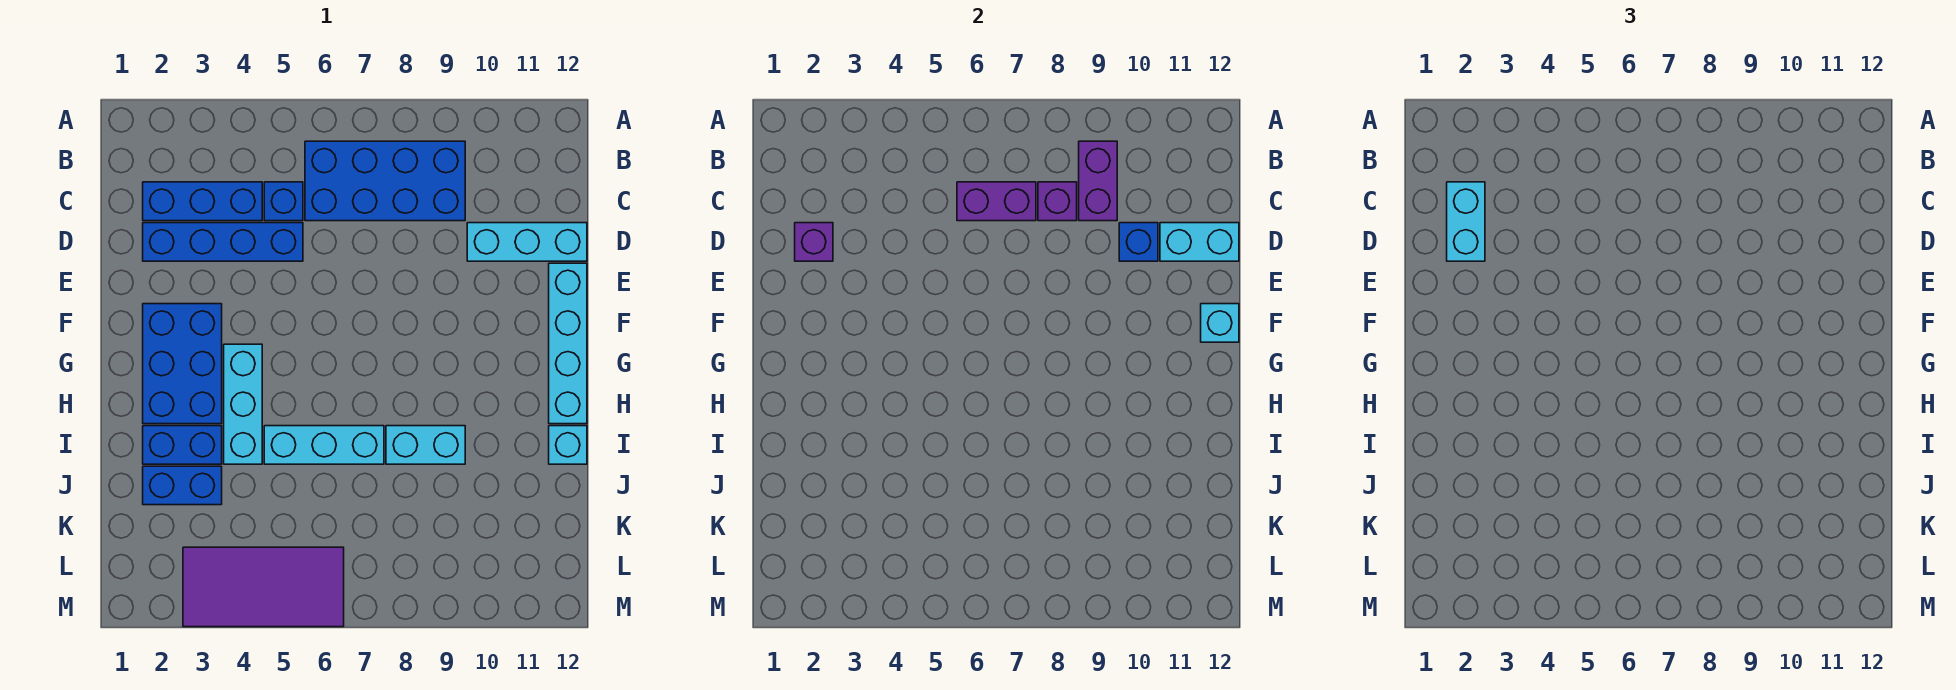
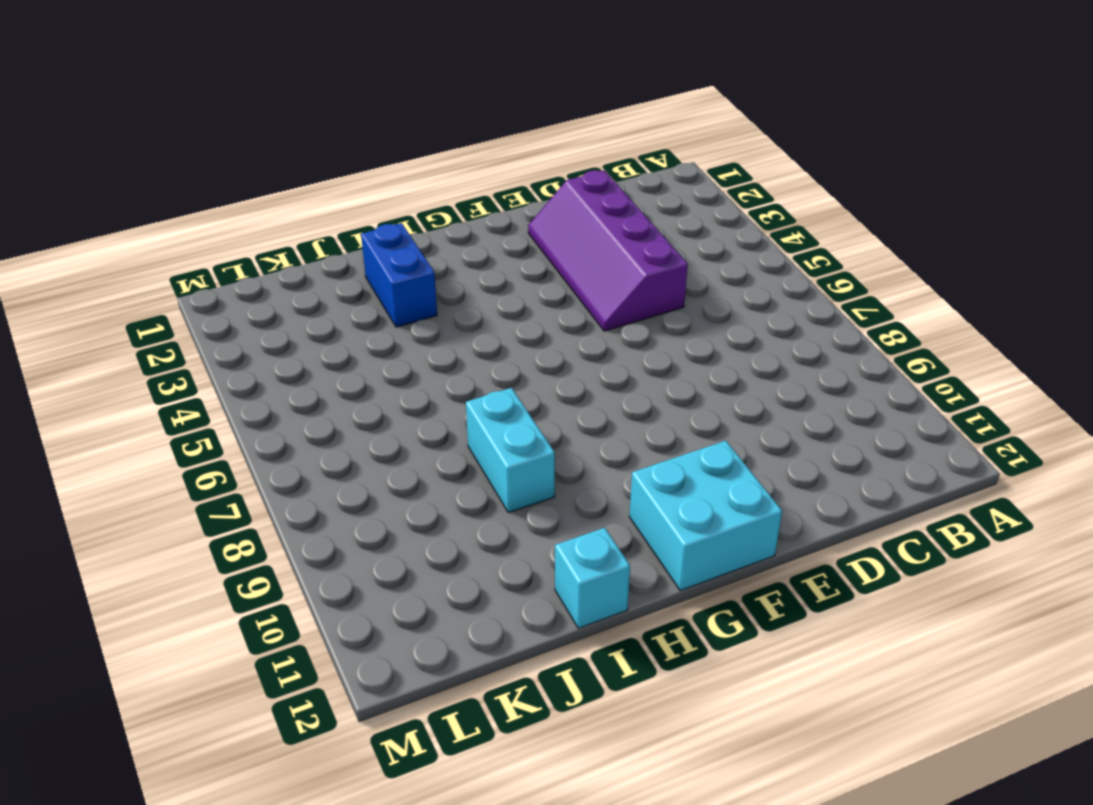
purple 2x4 slope [528,170,688,331] -> blue 1x4 brick [143,223,303,261]
cyan 2x2 brick [629,441,782,591] -> cyan 1x4 brick [549,263,587,424]
none -> blue 2x4 brick [305,141,465,221]
none -> blue 1x3 brick [143,182,262,221]
none -> blue 1x1 brick [264,182,303,221]

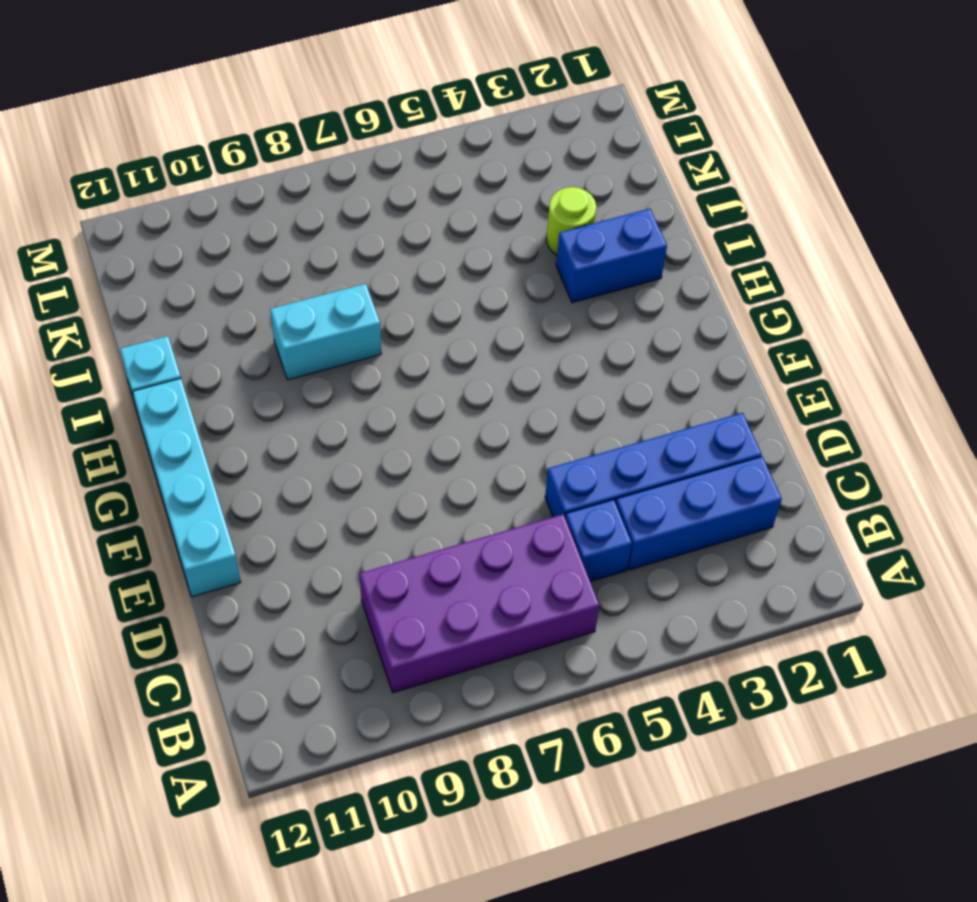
purple 2x4 brick [360,514,600,693] -> blue 2x4 brick [305,141,465,221]
lime 1x1 round brick [546,187,596,255] -> blue 1x2 brick [143,466,222,505]
none -> cyan 1x3 brick [467,223,587,261]
none -> blue 2x3 brick [143,304,222,424]
none -> cyan 1x3 brick [224,344,262,464]

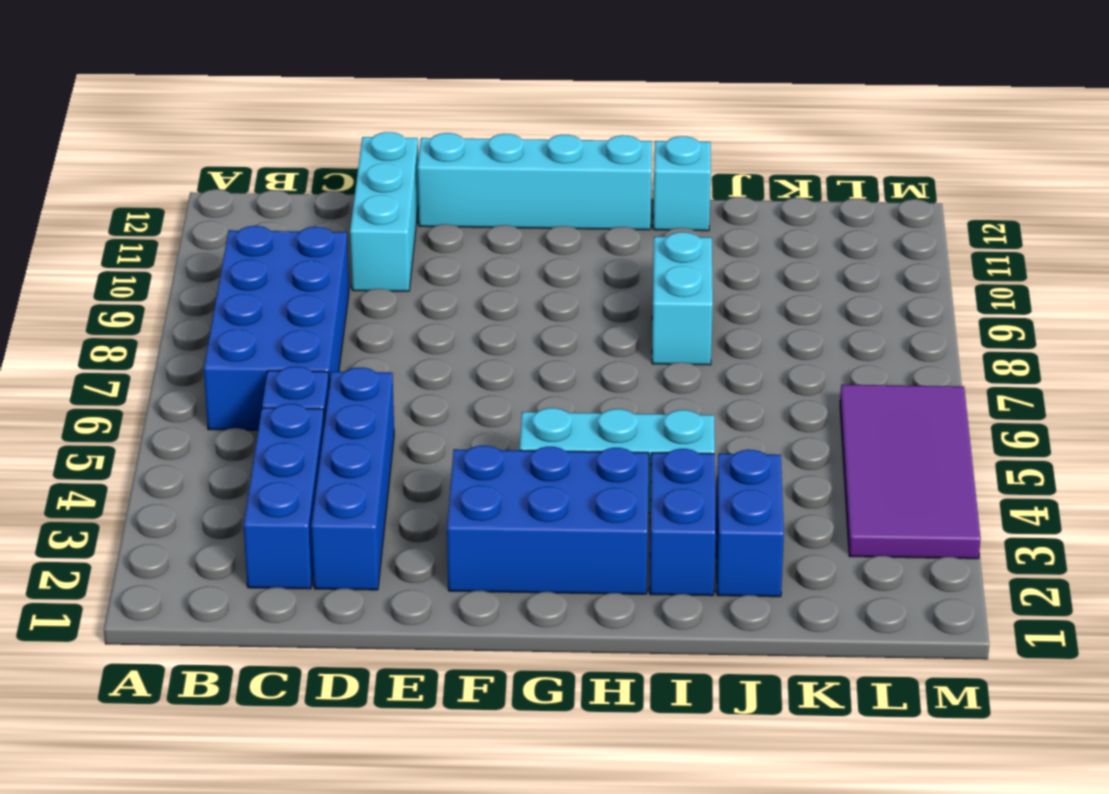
none -> cyan 1x3 brick [264,426,384,464]
none -> purple 1x2 brick [1079,141,1117,221]
none -> purple 1x2 brick [957,182,1036,221]

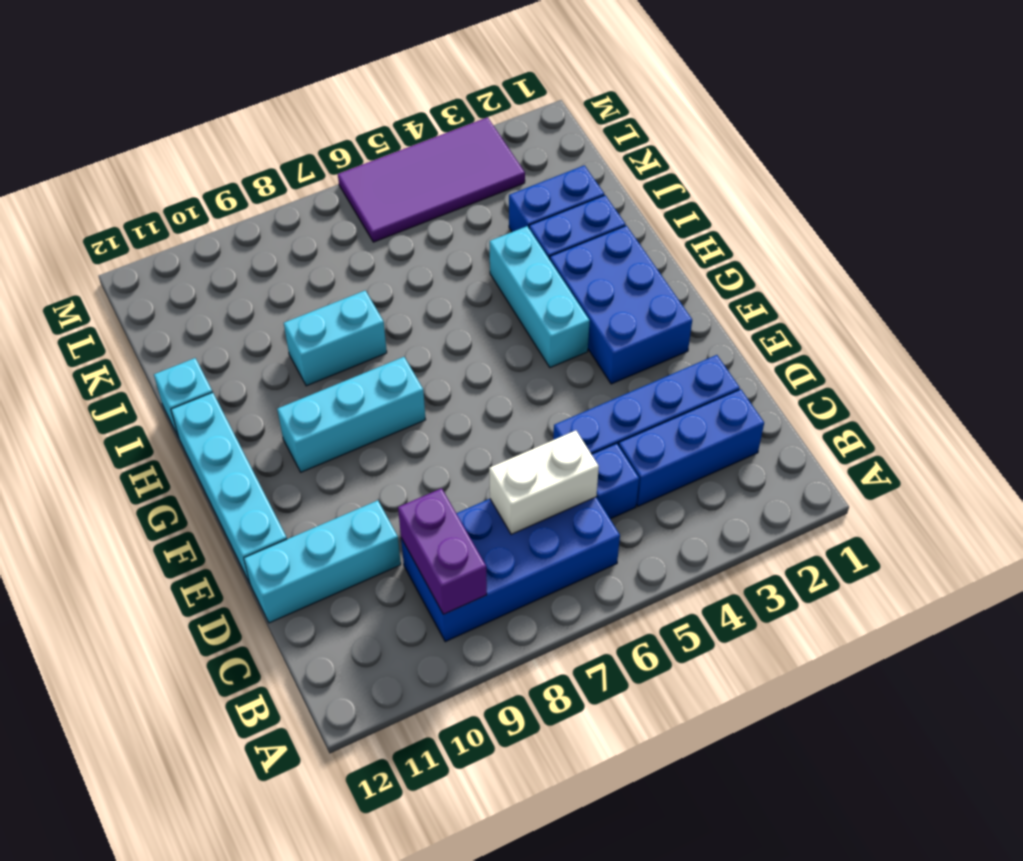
white 1x2 brick [489,430,599,534] -> purple 1x2 brick [957,182,1036,221]
cyan 1x3 brick [277,357,426,472] -> cyan 1x3 brick moved to [264,426,384,464]
none -> purple 1x1 brick [1038,182,1077,221]
none -> purple 1x1 brick [795,223,833,261]
none -> blue 1x1 brick [1119,223,1158,261]

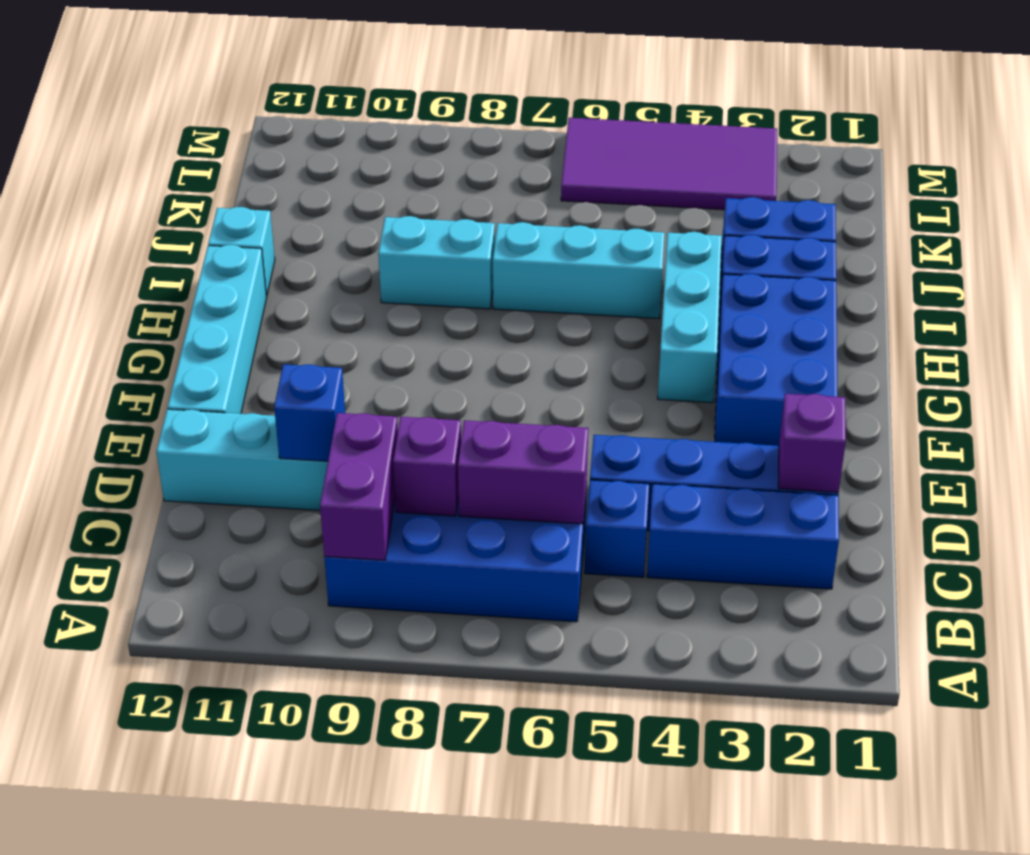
none -> cyan 1x2 brick [1160,223,1239,261]
none -> cyan 1x1 brick [1201,304,1239,342]
none -> cyan 1x2 brick [1447,182,1485,261]

